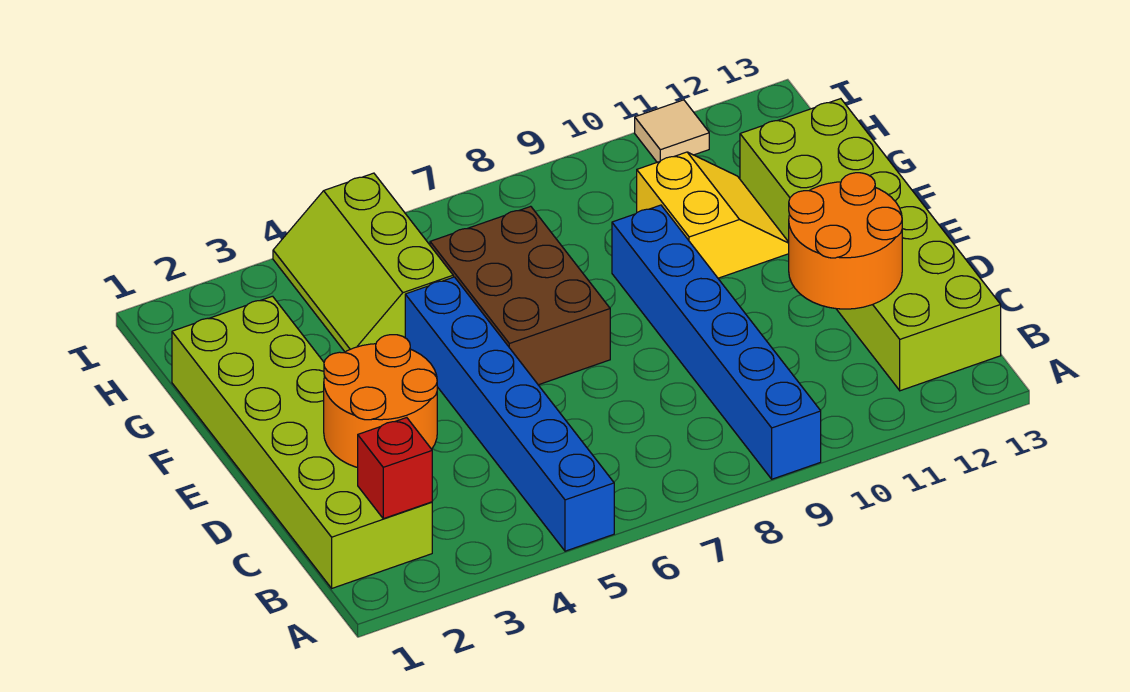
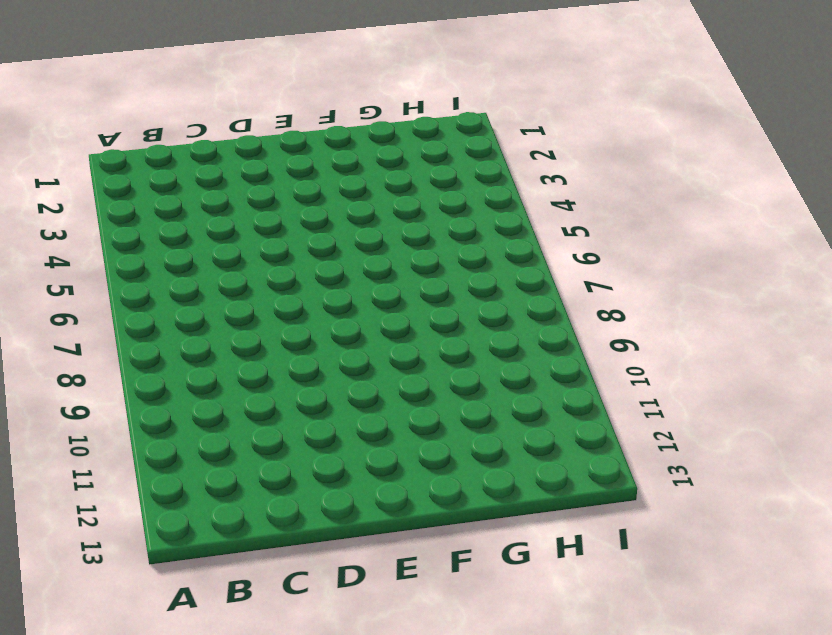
none -> blue 1x6 brick [405,277,614,551]
none -> blue 1x6 brick [612,205,821,479]

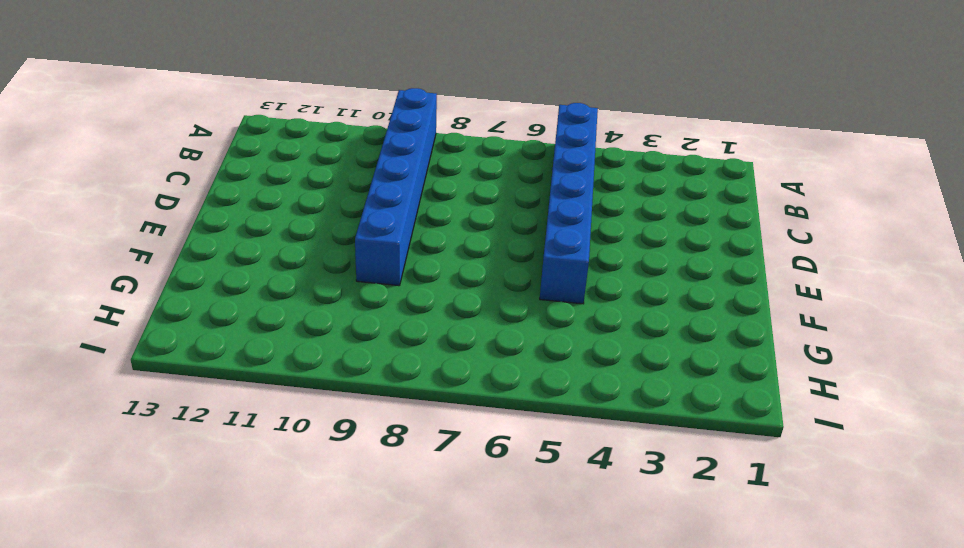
none -> lime 2x6 brick [172,296,432,588]
none -> lime 2x6 brick [740,99,1001,391]

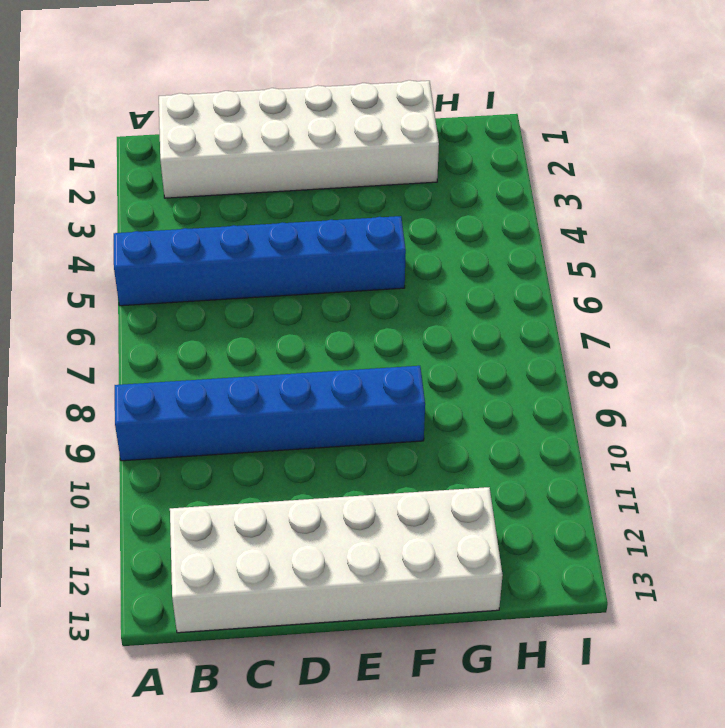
white 2x6 brick [159,80,439,198] -> lime 2x6 brick [172,296,432,588]
white 2x6 brick [170,487,503,633] -> lime 2x6 brick [740,99,1001,391]
none -> brown 2x3 brick [430,206,610,385]
none -> yellow 2x2 slope [637,152,789,278]

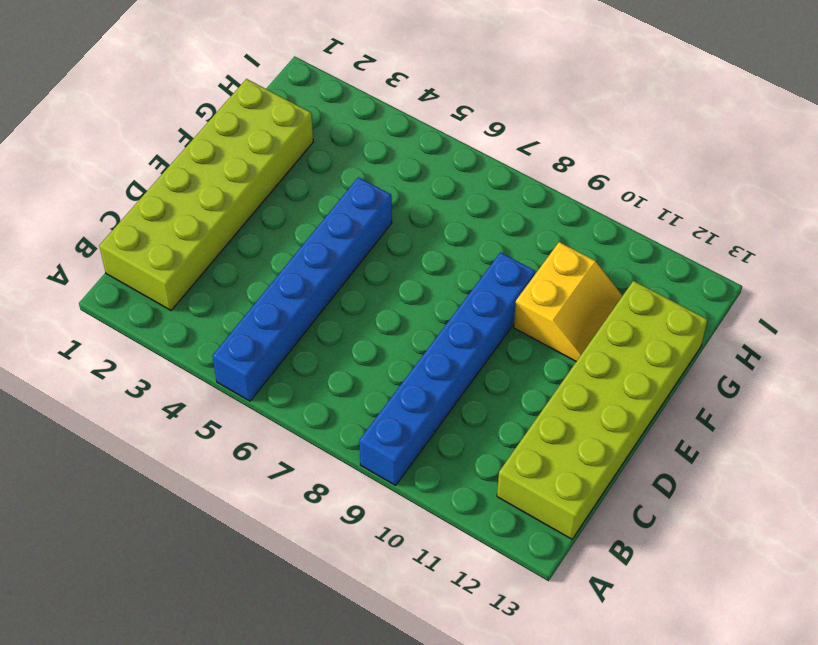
none -> brown 2x3 brick [430,206,610,385]
none -> lime 2x3 slope [273,173,453,352]

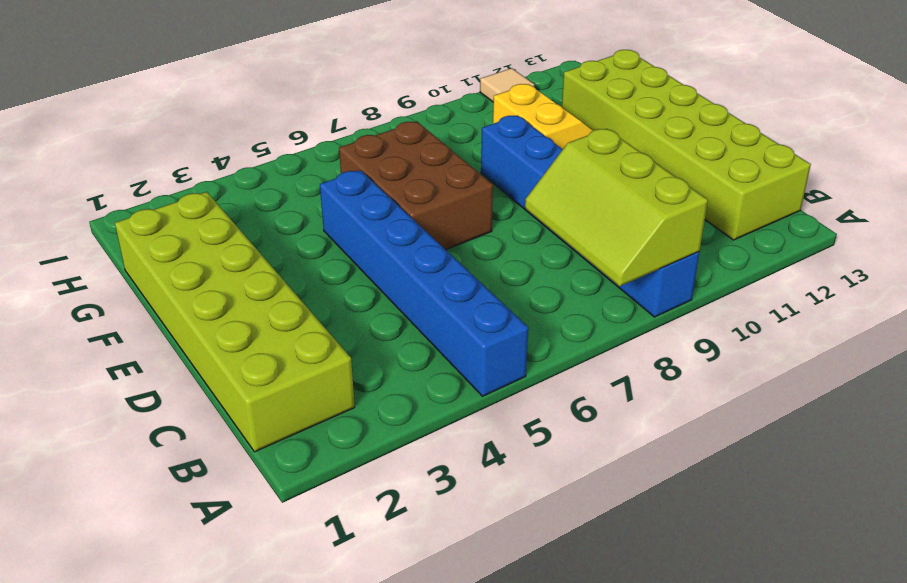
lime 2x3 slope [525,129,708,286] -> lime 2x3 slope moved to [273,173,453,352]
none -> red 1x1 brick [358,418,432,519]
none -> orange 2x2 round brick [324,335,437,468]

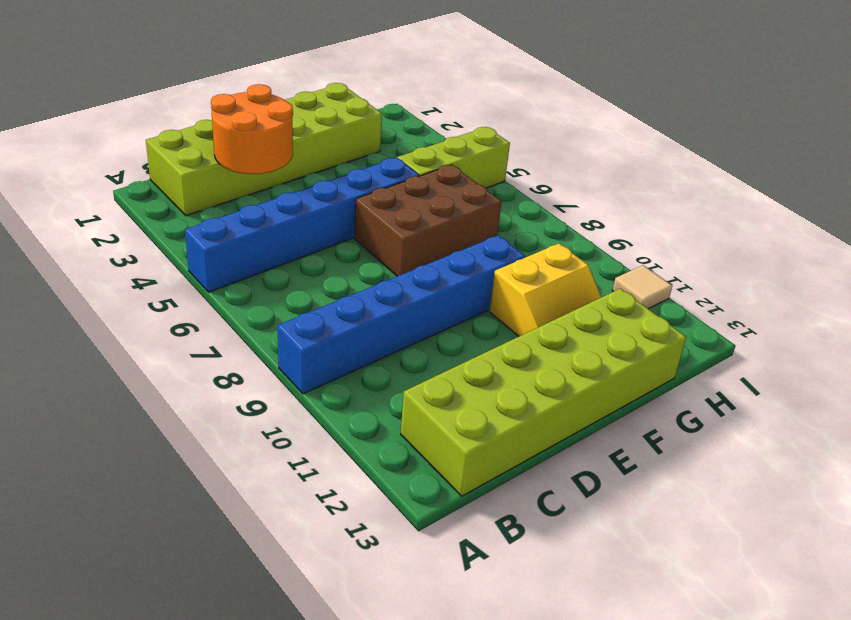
none -> red 1x1 brick [358,418,432,519]
none -> orange 2x2 round brick [789,173,902,309]

